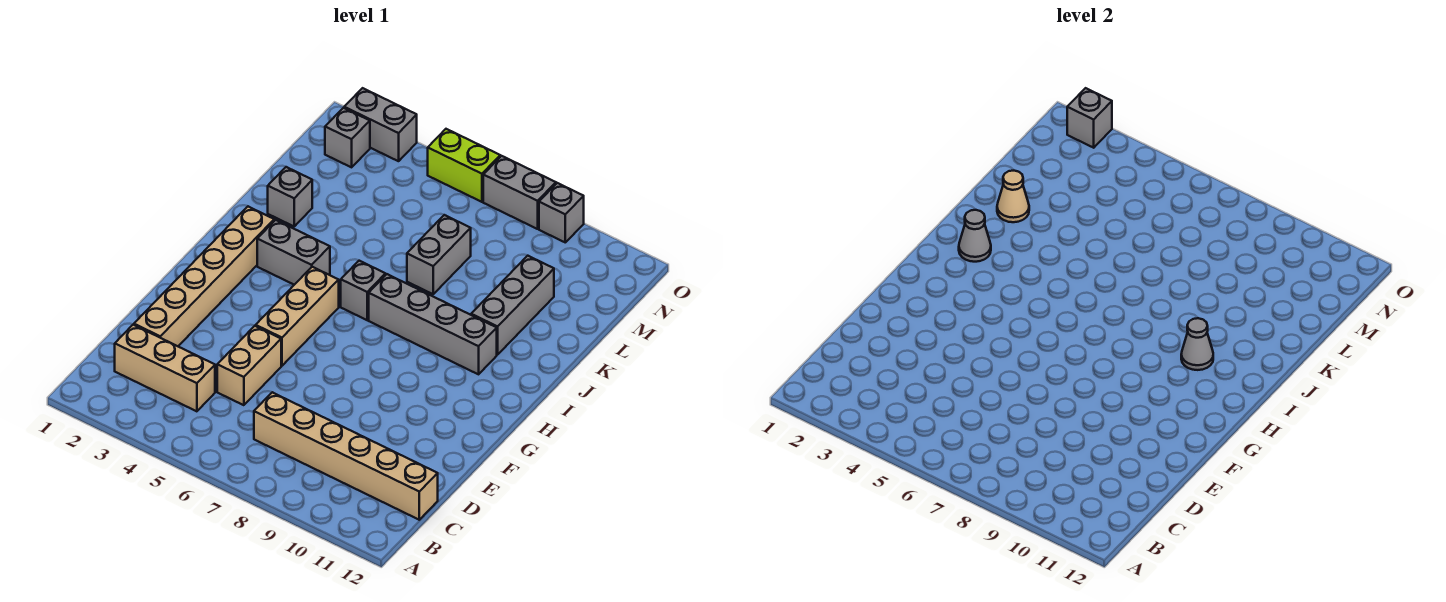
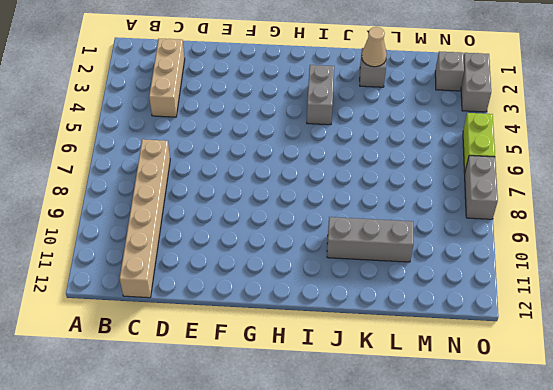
none -> tan 1x6 brick [134,206,274,346]
none -> tan 1x2 brick [217,326,281,405]
none -> tan 1x3 brick [256,267,339,366]

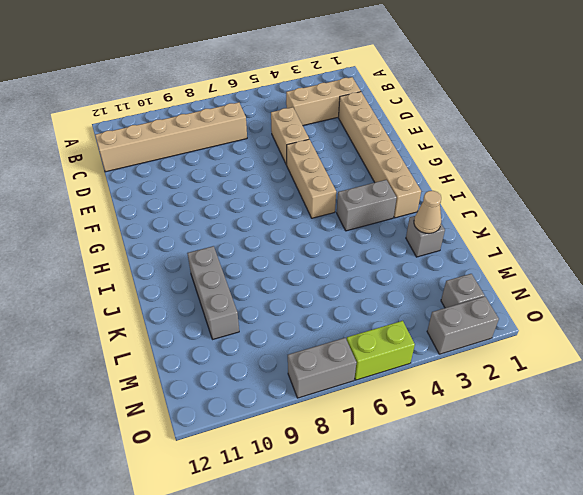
none -> grey 1x1 brick [341,261,385,320]
none -> grey 1x4 brick [369,274,497,374]
none -> grey 1x2 brick [407,215,471,294]

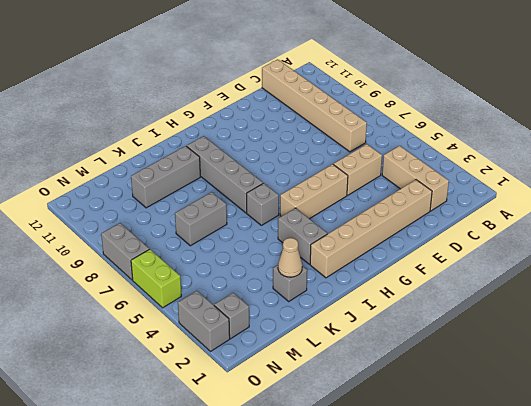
none -> grey 1x1 brick [539,183,584,242]
none -> grey 1x1 cone [959,210,991,262]
none -> grey 1x1 cone [1181,318,1213,370]

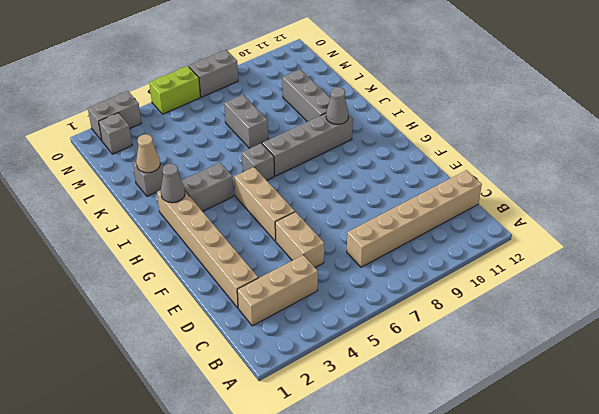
none -> grey 1x1 brick [539,183,584,242]
none -> grey 1x1 brick [1067,88,1112,148]

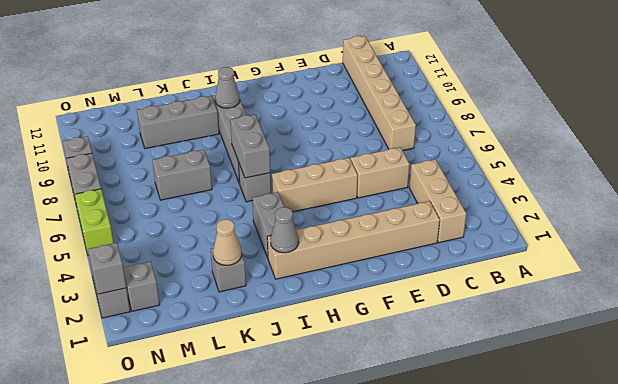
grey 1x2 brick [230,115,270,178] -> none

